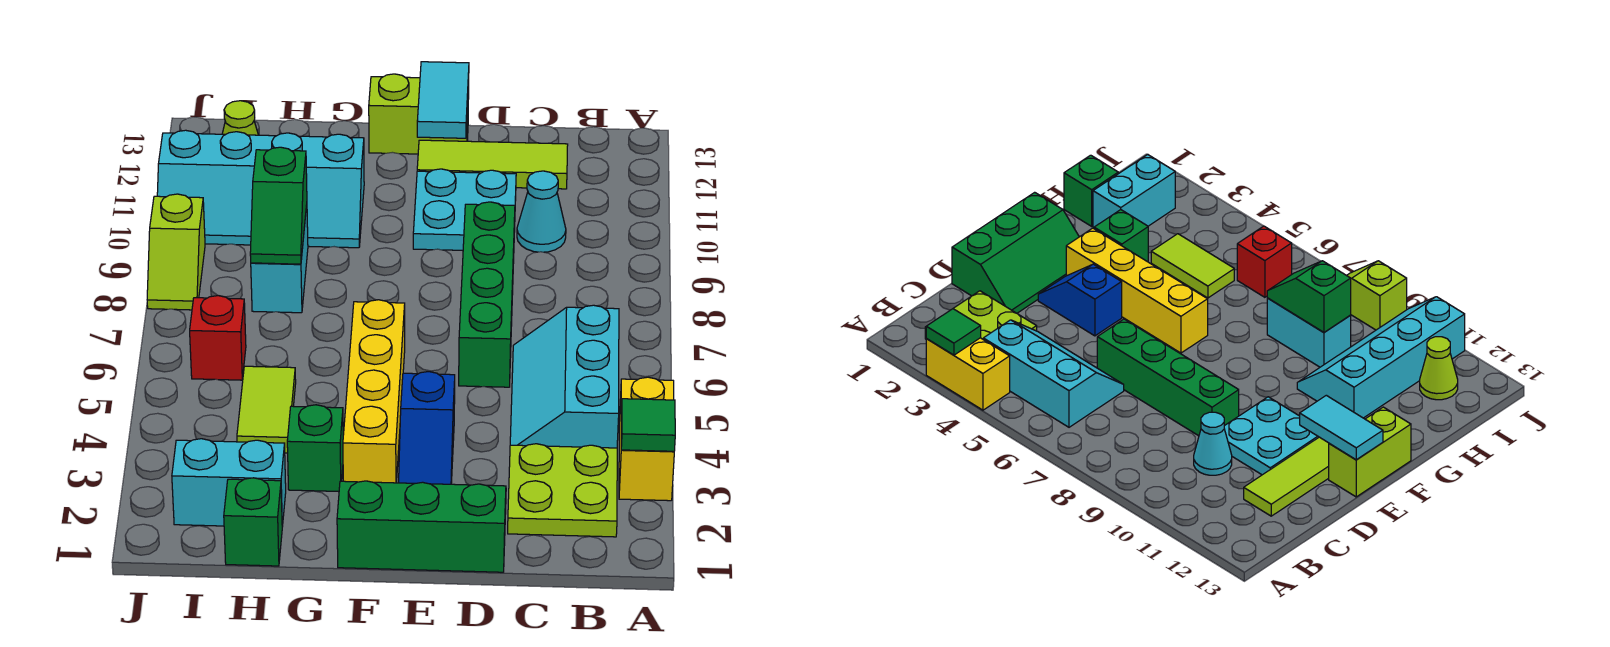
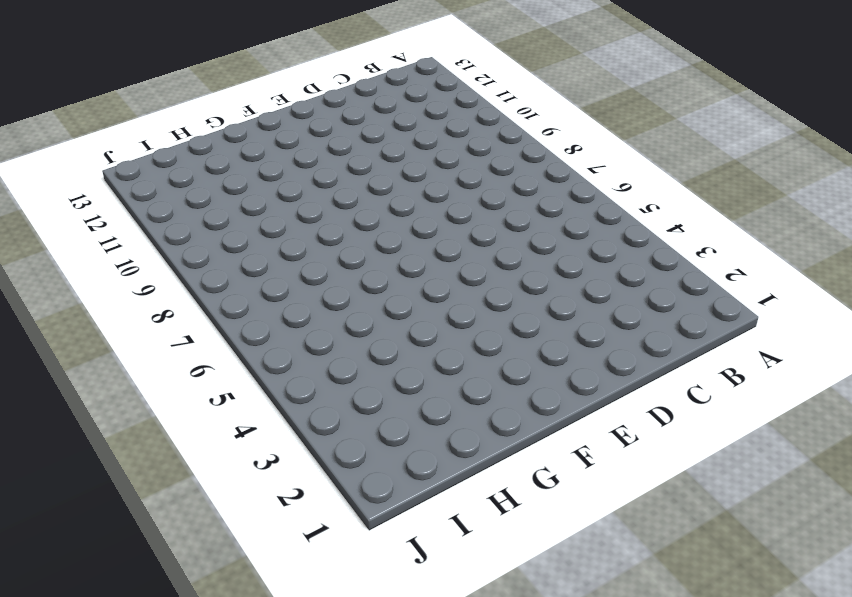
none -> yellow 1x2 brick [619,377,674,501]
none -> lime 2x2 plate [508,444,617,537]
none -> cyan 2x3 slope [510,305,619,448]

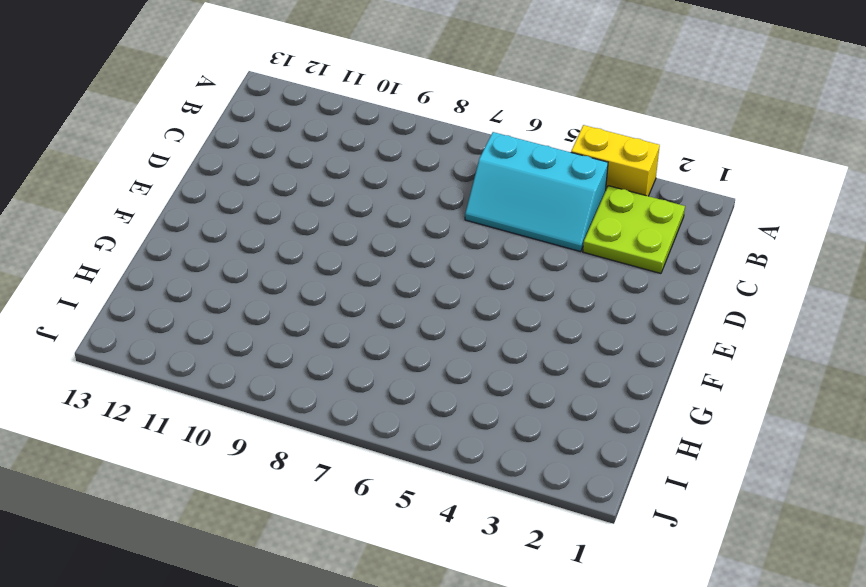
none -> cyan 1x1 cone [517,171,566,252]
none -> lime 1x3 tile [417,140,568,189]
none -> green 2x3 slope [337,481,506,572]

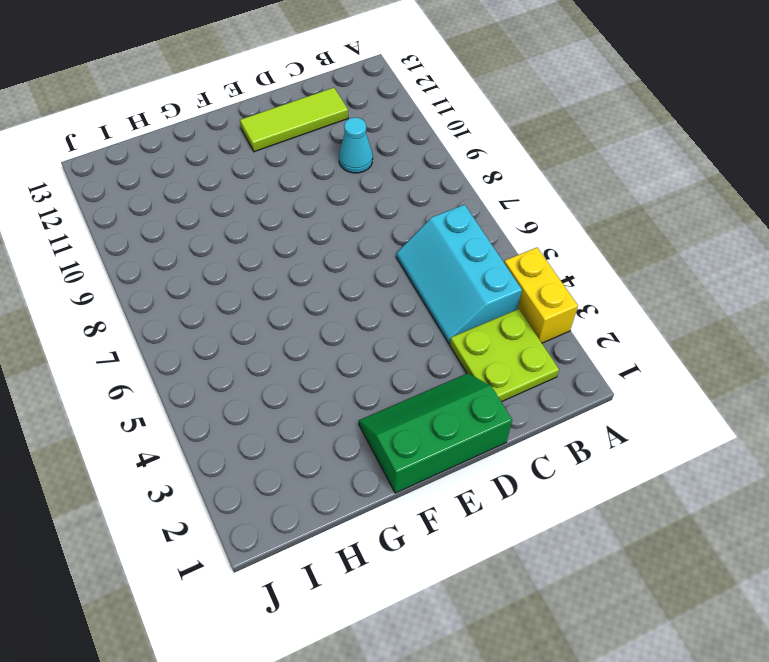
none -> green 1x4 brick [459,202,515,387]
none -> cyan 2x2 plate [413,169,516,250]
none -> blue 1x2 slope [399,372,455,484]

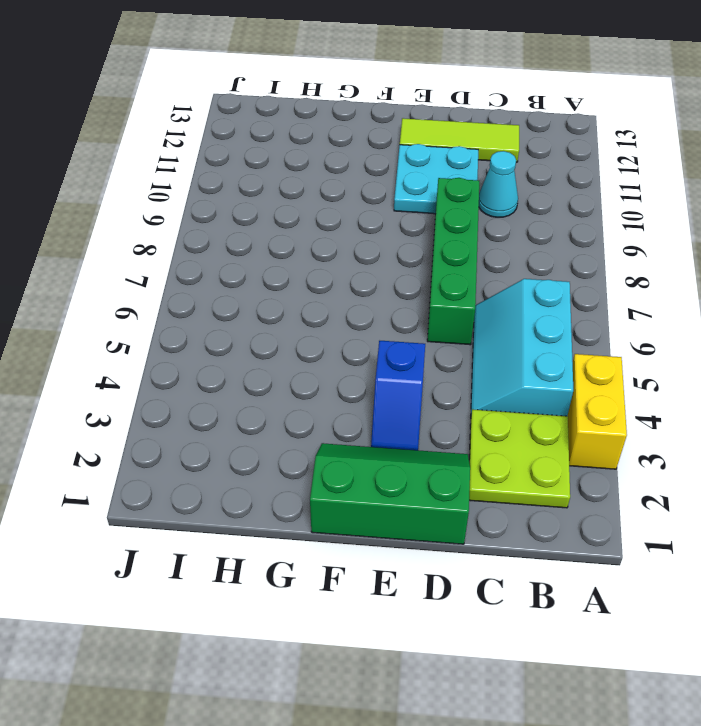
none -> lime 1x2 brick [369,74,469,154]
none -> yellow 1x4 brick [343,300,405,483]
none -> green 1x1 brick [287,405,343,492]

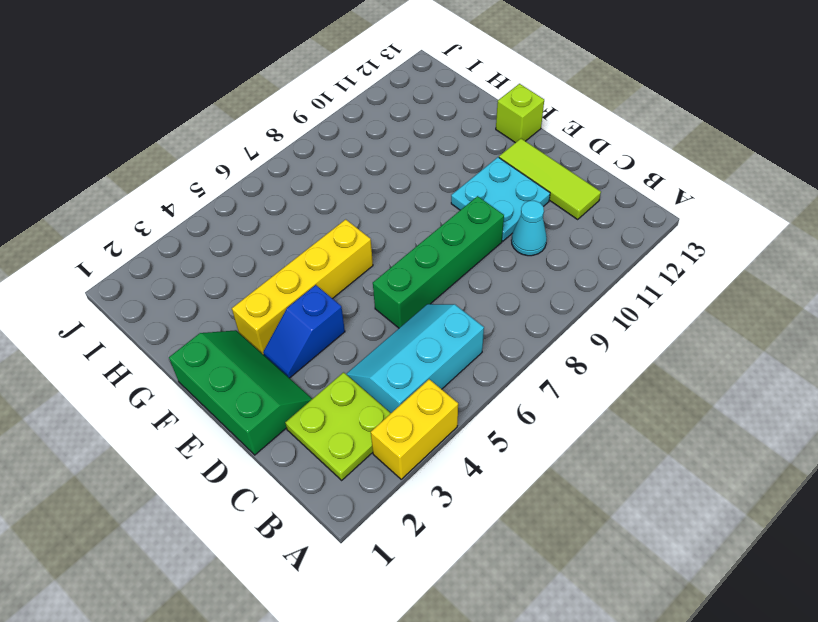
lime 1x1 brick [496,84,544,143] -> lime 1x2 brick [369,74,469,154]
none -> green 1x1 brick [287,405,343,492]
none -> cyan 2x4 slope [157,130,364,248]
none -> green 1x1 brick [224,478,282,566]

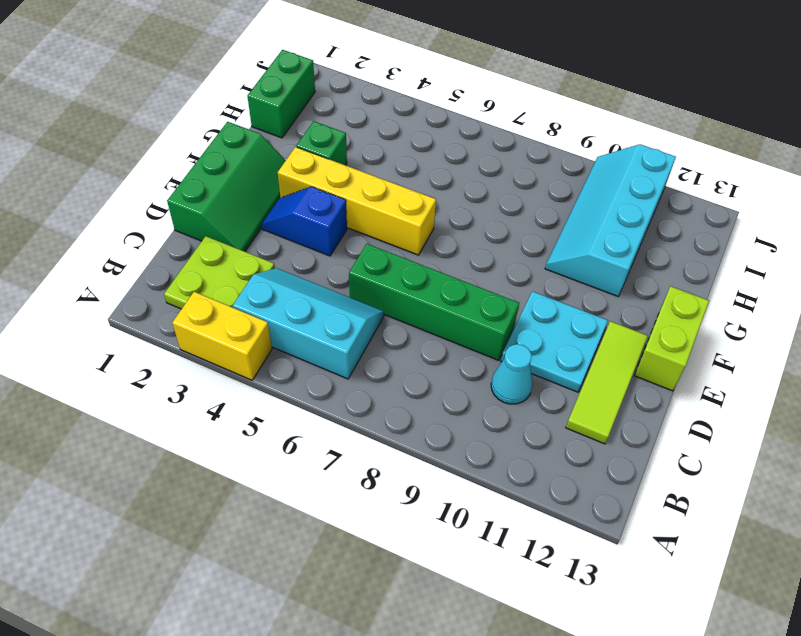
green 1x2 brick [247,50,315,138] -> green 1x1 brick [224,478,282,566]
none -> cyan 1x2 brick [172,439,286,527]
none -> lime 1x2 tile [237,366,296,453]
none -> cyan 1x2 brick [251,205,308,313]

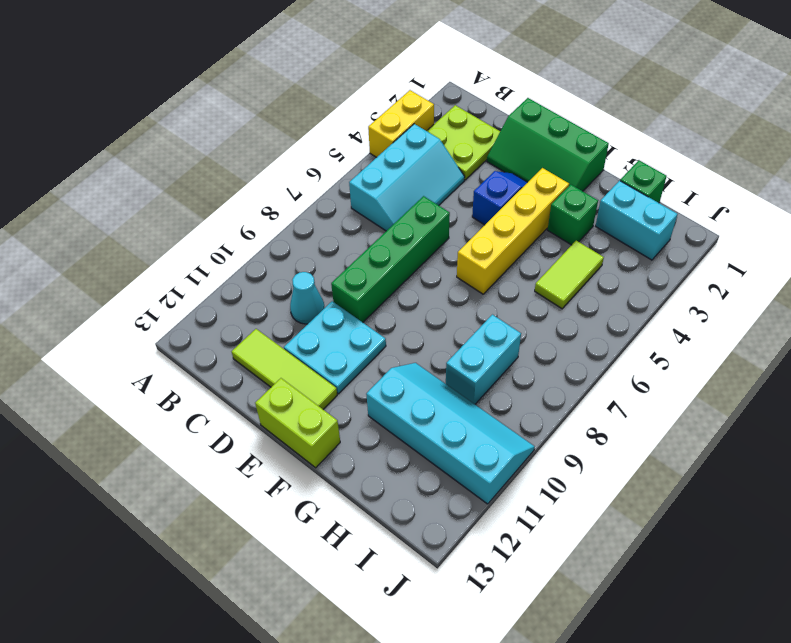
none -> red 1x1 brick [190,296,246,380]
none -> lime 1x1 cone [222,101,258,135]
none -> lime 1x2 slope [147,194,205,310]

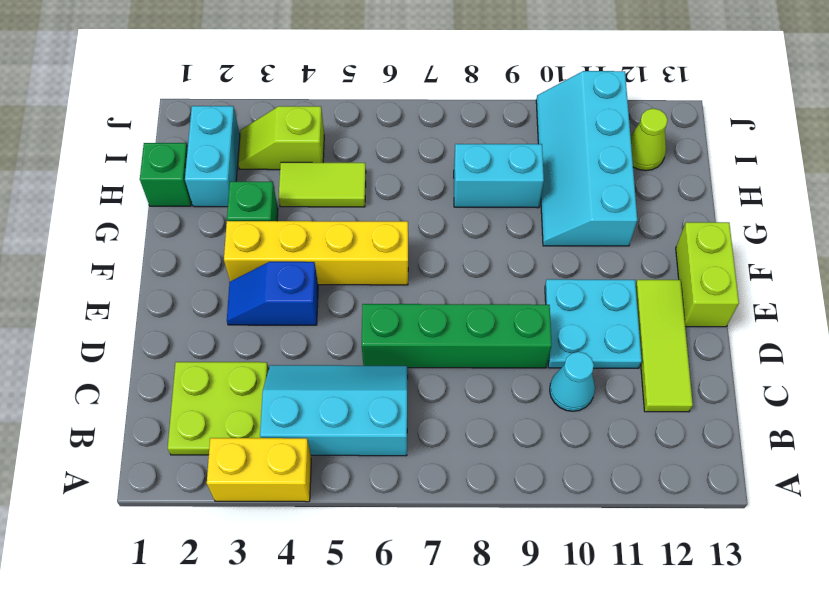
lime 1x2 slope [238,106,324,170] -> lime 1x2 slope moved to [147,194,205,310]
none -> green 2x3 slope [337,481,506,572]
none -> red 1x1 brick [190,296,246,380]
none -> green 1x1 tile [621,399,675,451]

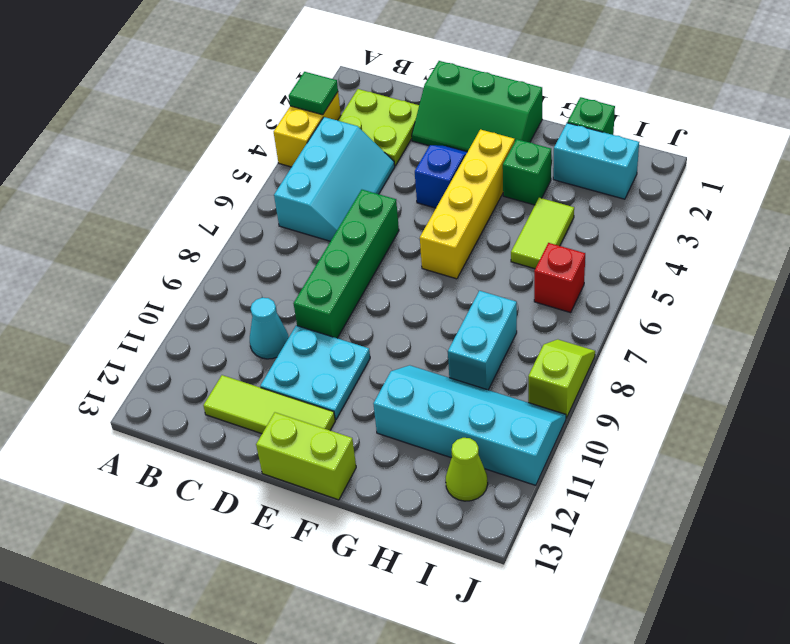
none -> cyan 1x2 tile [417,62,469,138]
none -> green 1x2 slope [250,147,307,264]

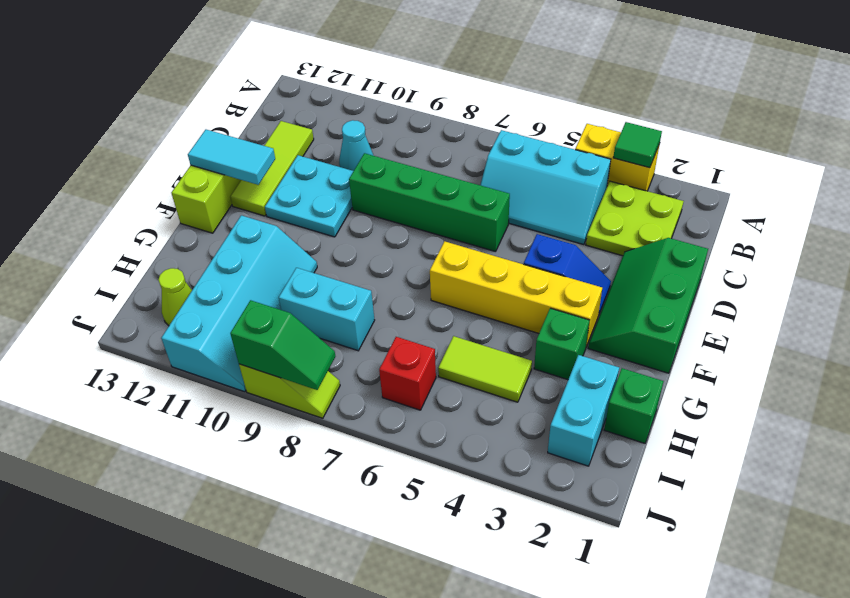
green 1x2 slope [230,300,335,390] -> green 1x2 slope moved to [250,147,307,264]

